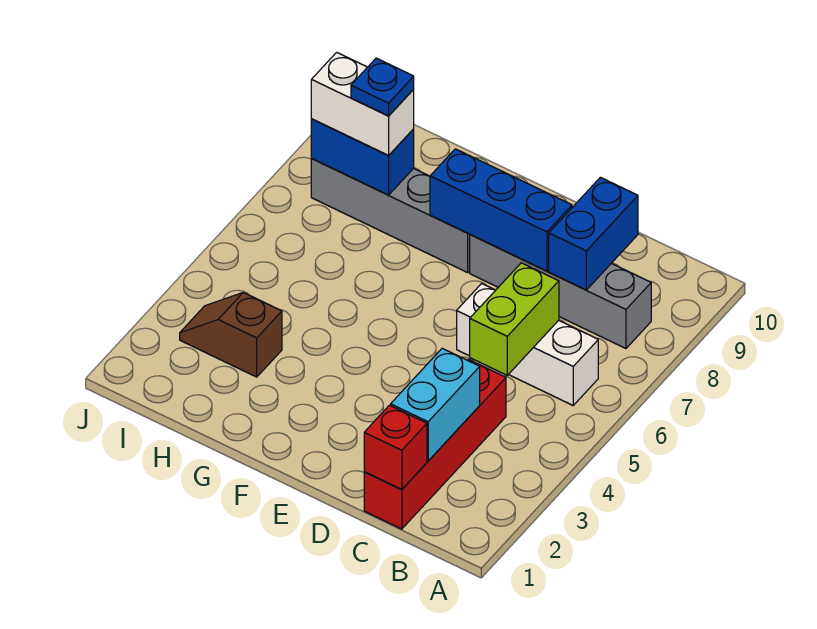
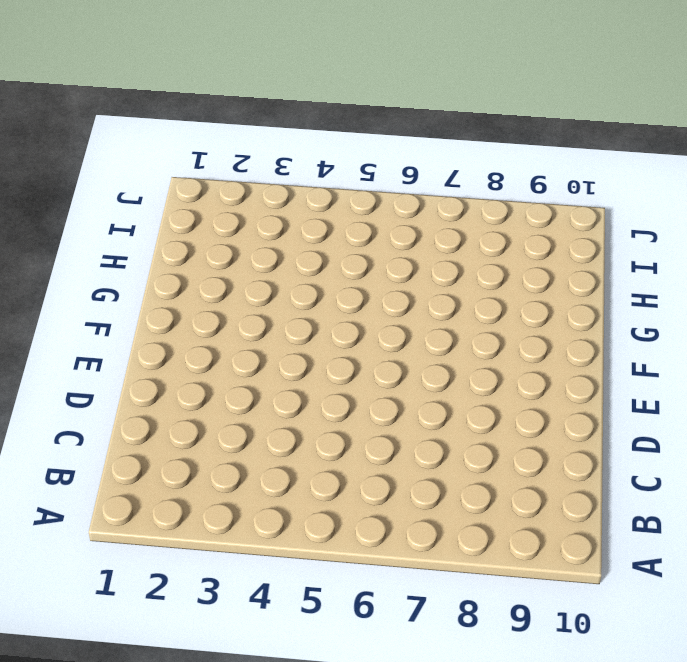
none -> white 1x3 brick [457,284,598,405]
none -> grey 1x4 brick [470,234,651,348]
none -> red 1x4 brick [364,360,506,529]

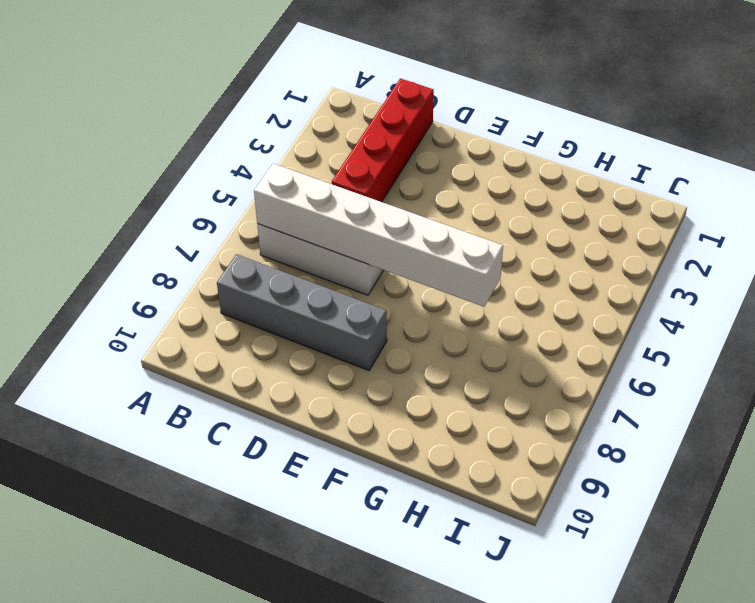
white 1x6 brick [254,164,503,307] -> lime 1x2 brick [470,263,559,375]
none -> grey 1x4 brick [311,159,470,272]
none -> brown 1x2 slope [180,292,282,377]
none -> red 1x1 brick [364,405,427,490]

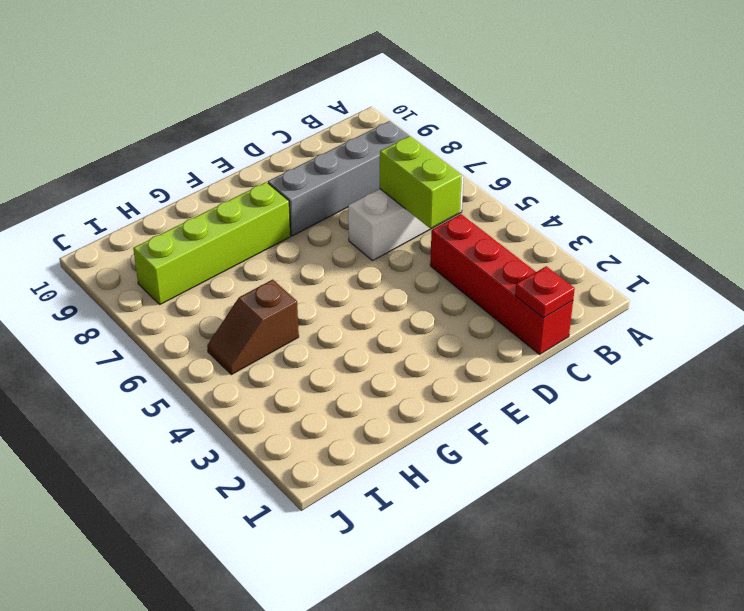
red 1x1 plate [515,266,575,318] -> red 1x1 brick [364,405,427,490]
lime 1x4 brick [133,182,291,304] -> grey 1x4 brick [311,159,470,272]
brown 1x2 slope [207,280,299,375] -> brown 1x2 slope moved to [180,292,282,377]
none -> cyan 1x2 brick [391,348,480,461]
none -> blue 1x2 brick [549,177,638,290]
none -> blue 1x3 brick [430,149,572,271]

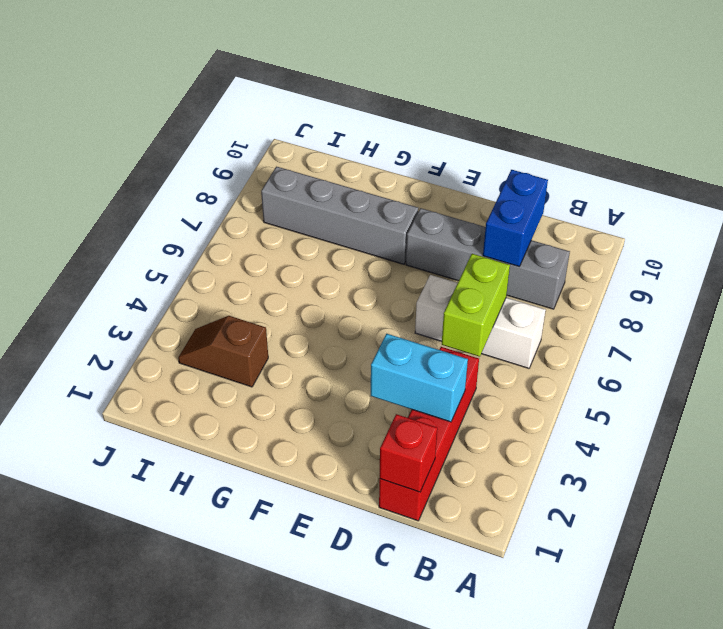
cyan 1x2 brick [371,334,468,422] -> cyan 1x2 brick turned to [391,348,480,461]
none -> blue 1x3 brick [430,149,572,271]
none -> blue 1x2 brick [311,119,414,195]
none -> white 1x2 brick [311,52,414,155]

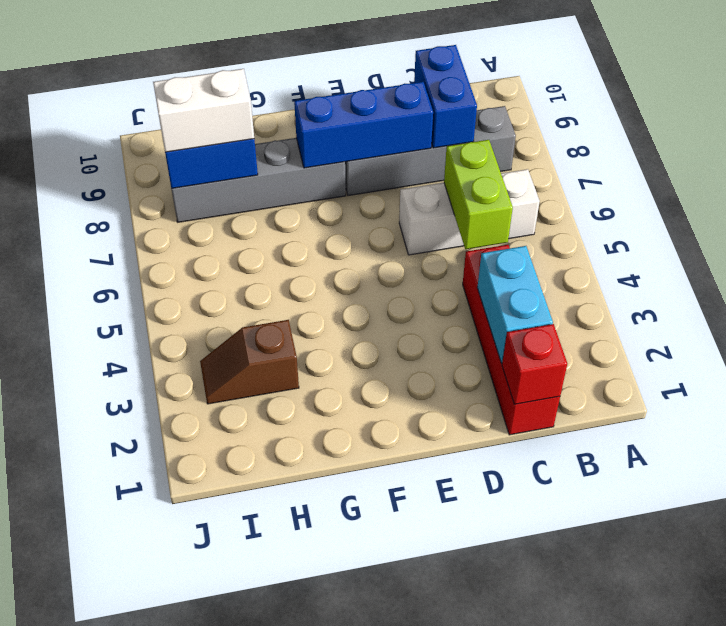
none -> blue 1x1 plate [351,58,414,116]

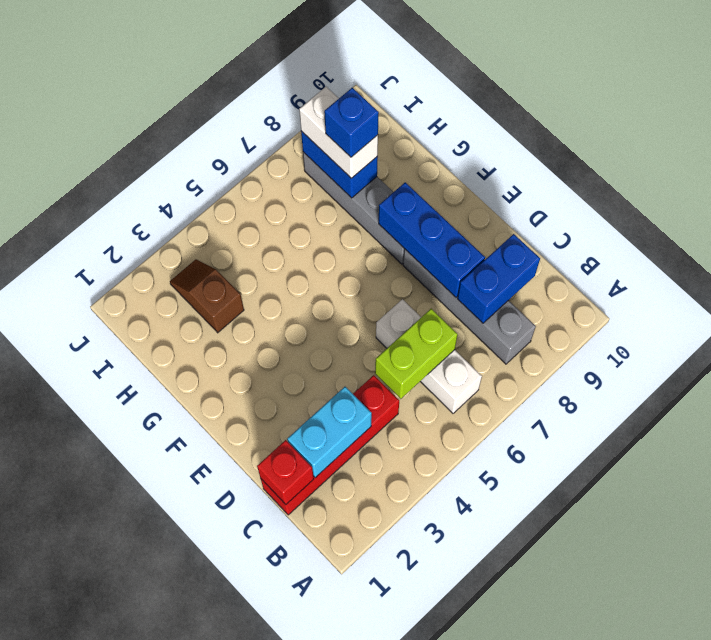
blue 1x1 brick [324,88,379,157] -> blue 1x1 plate [351,58,414,116]

